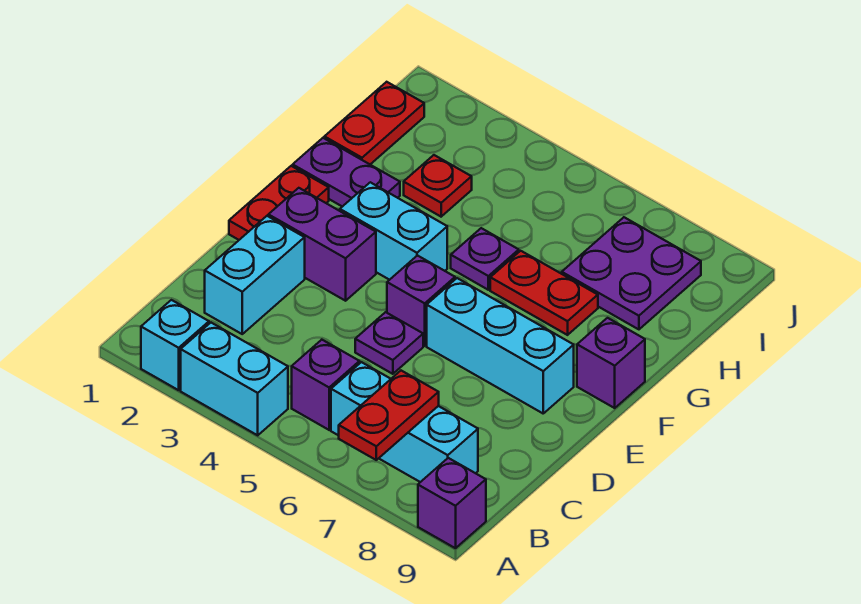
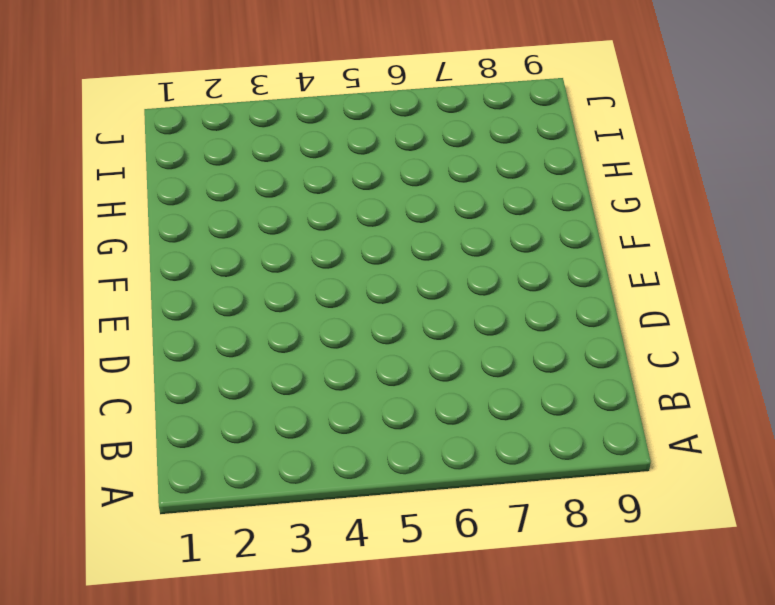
none -> cyan 1x1 brick [141,300,209,390]
none -> cyan 1x2 brick [181,323,288,435]
none -> purple 1x1 brick [418,458,486,548]

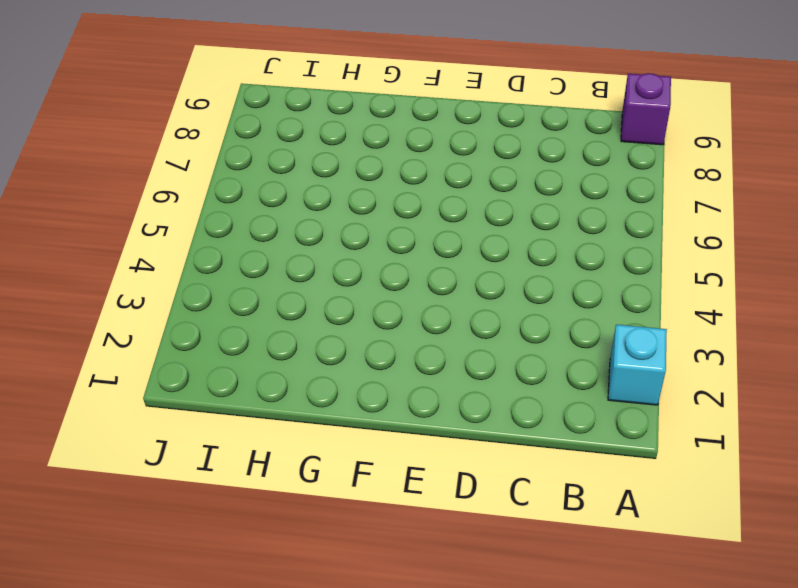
none -> cyan 1x2 brick [181,323,288,435]
none -> purple 1x1 brick [292,340,360,430]
none -> cyan 1x3 brick [331,362,478,482]

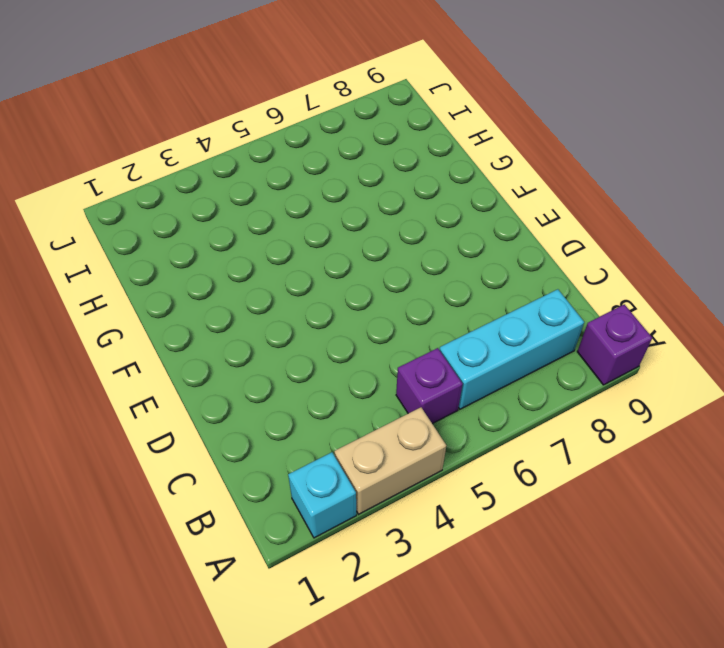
tan 1x2 brick [334,407,446,514] -> cyan 1x2 brick [181,323,288,435]
none -> cyan 1x2 brick [205,216,305,334]
none -> purple 1x1 plate [355,312,423,374]
none -> red 1x2 plate [229,166,329,240]

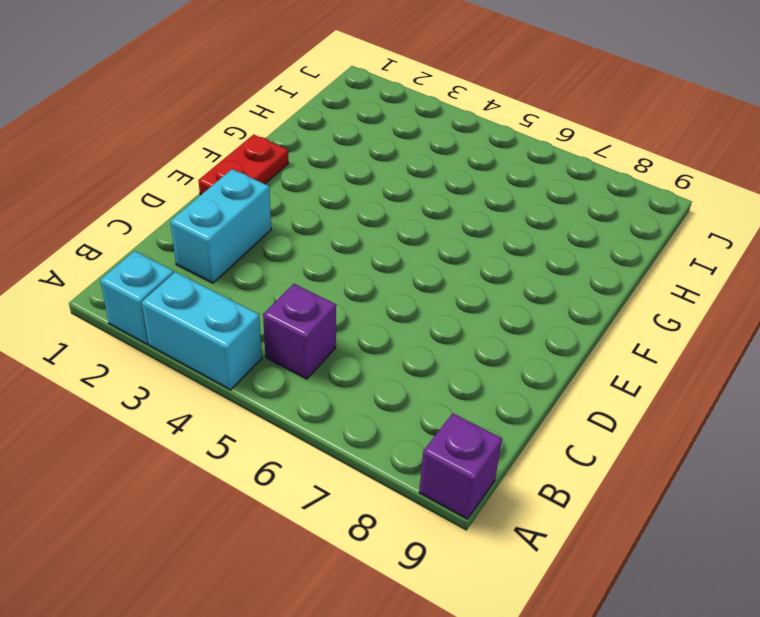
none -> cyan 1x3 brick [331,362,478,482]
none -> purple 1x1 plate [355,312,423,374]
none -> purple 1x2 brick [268,188,376,301]

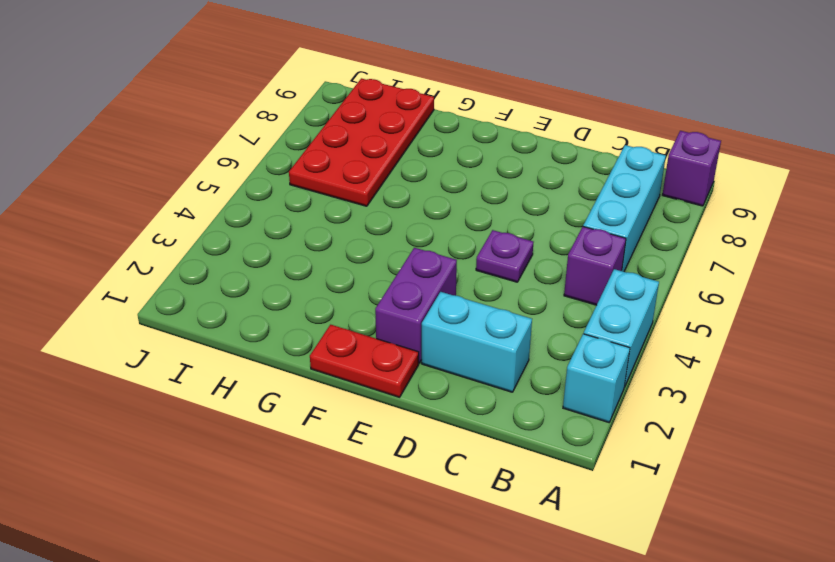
red 2x4 plate [289,78,434,206] -> purple 2x2 plate [562,217,701,329]
none -> purple 1x1 brick [387,256,455,346]
none -> cyan 1x3 brick [427,278,574,413]
none -> cyan 1x2 brick [340,182,447,280]

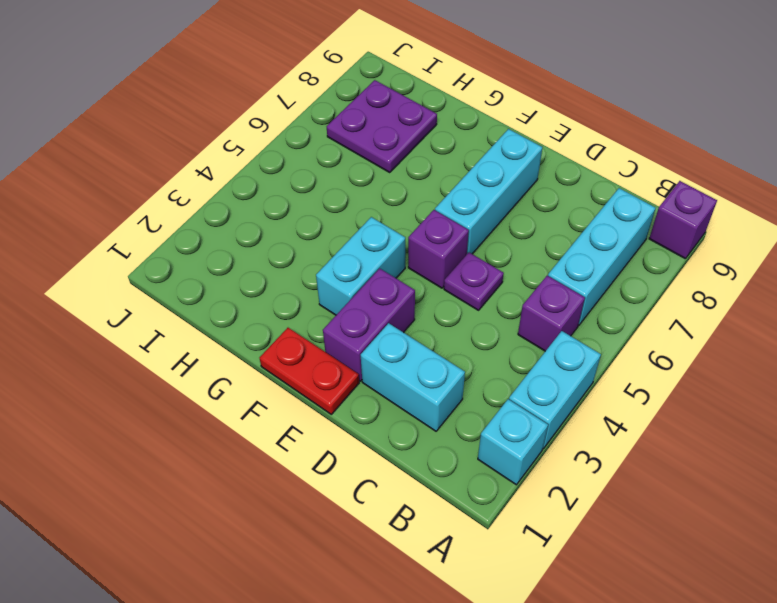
none -> purple 1x1 brick [577,318,645,408]
none -> purple 1x2 plate [293,138,400,207]
none -> purple 1x1 plate [451,228,519,290]

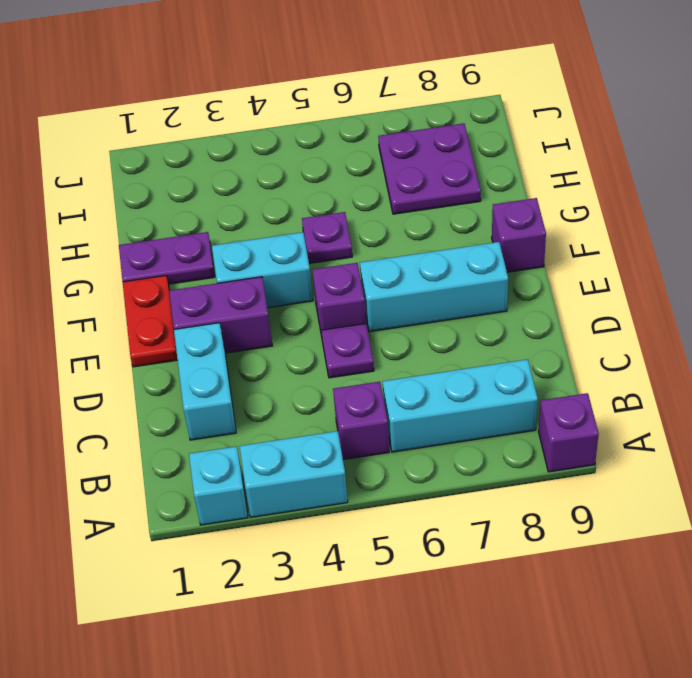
none -> red 1x2 plate [490,251,598,335]
none -> red 1x2 plate [324,82,424,164]
none -> red 1x1 plate [404,155,472,217]

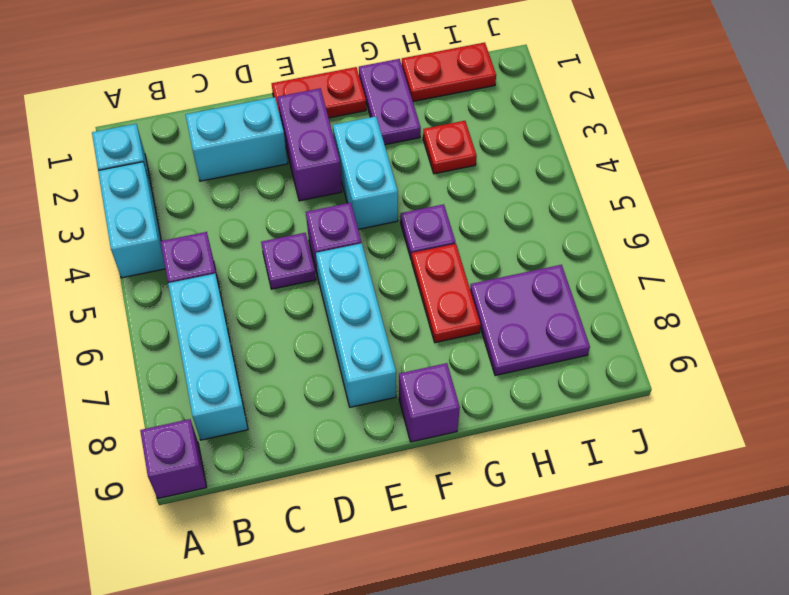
none -> red 1x2 plate [339,371,439,460]

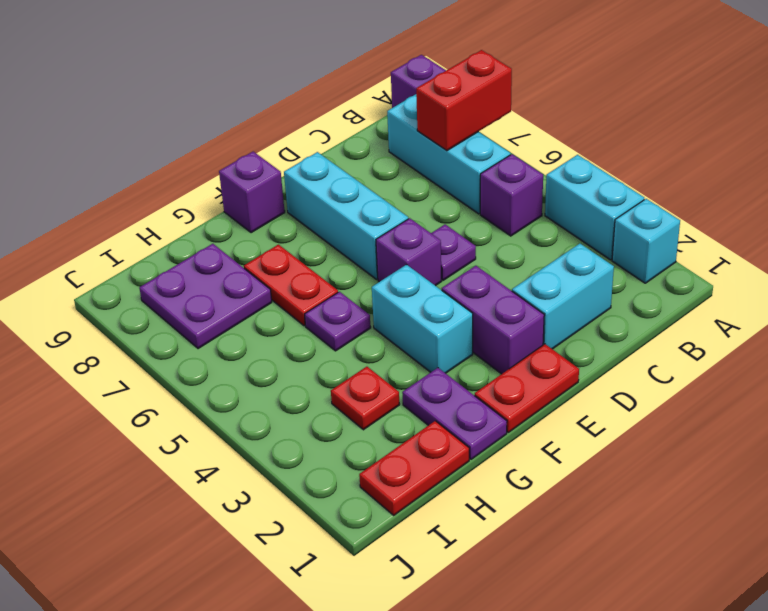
red 1x2 brick [416,50,512,151] -> red 1x2 plate [339,371,439,460]

